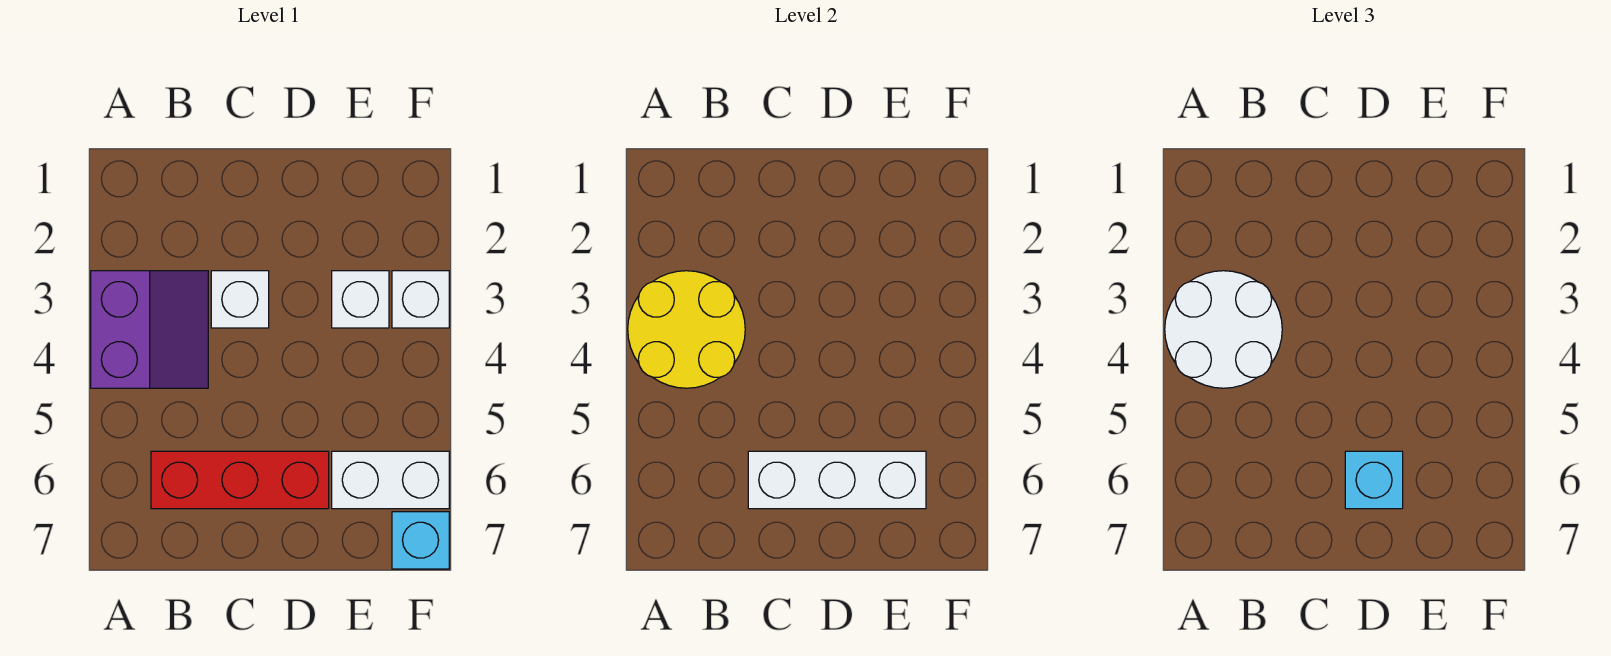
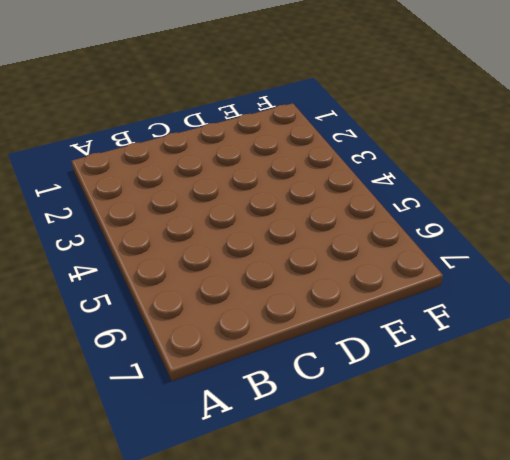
none -> purple 2x2 slope [91,271,208,388]
none -> red 1x3 brick [151,451,329,509]

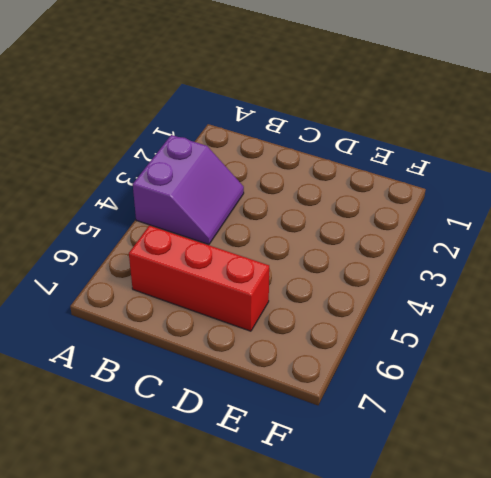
none -> white 1x1 brick [211,271,269,328]
none -> white 1x1 brick [332,271,389,328]

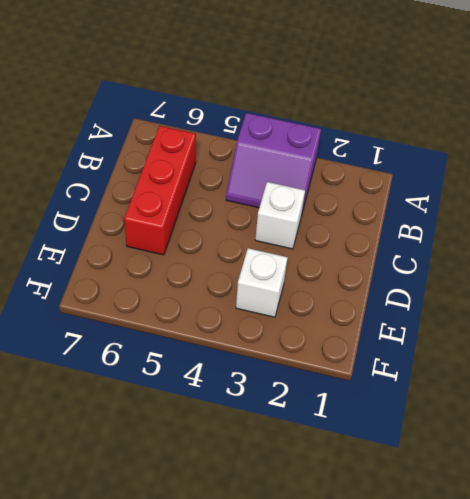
none -> white 1x2 brick [332,451,449,509]
none -> white 1x1 brick [392,271,449,328]

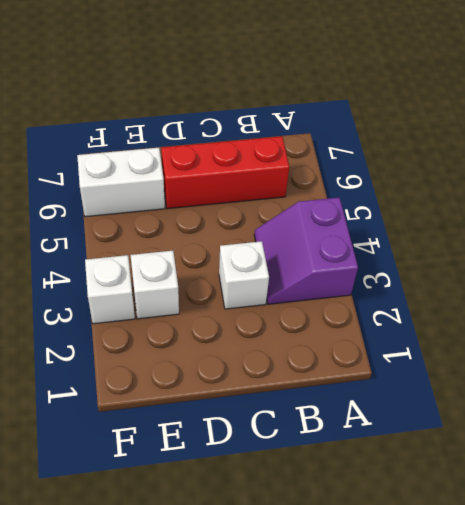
none -> cyan 1x1 brick [392,512,449,569]
none -> yellow 2x2 round brick [628,271,745,388]

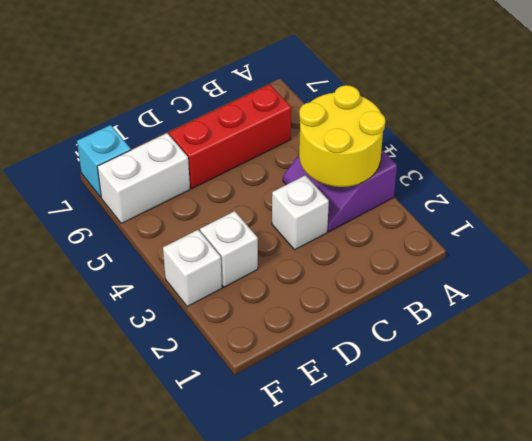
none -> white 1x3 brick [748,451,926,509]
none -> white 2x2 round brick [1165,271,1282,388]

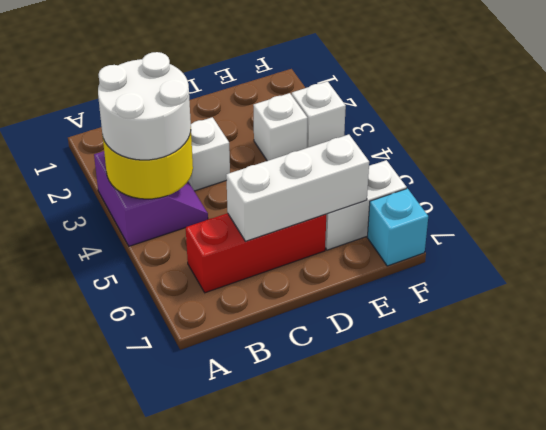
none -> cyan 1x1 brick [1345,451,1403,509]

